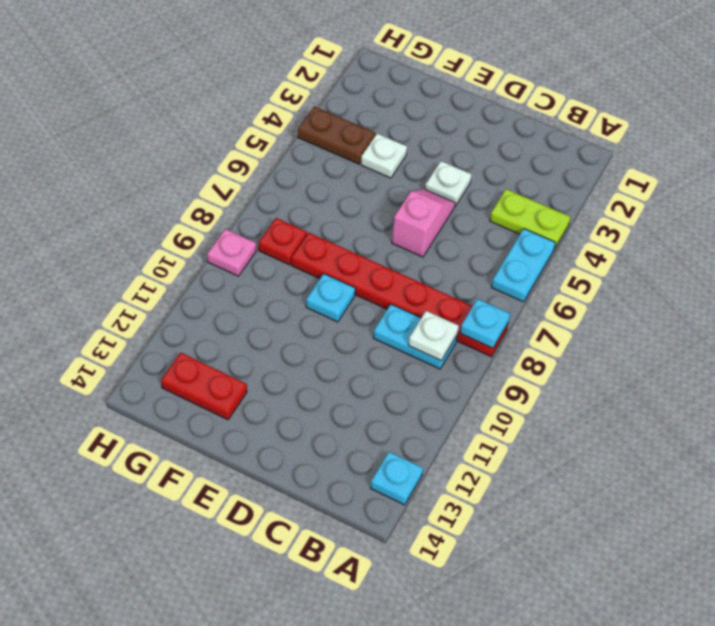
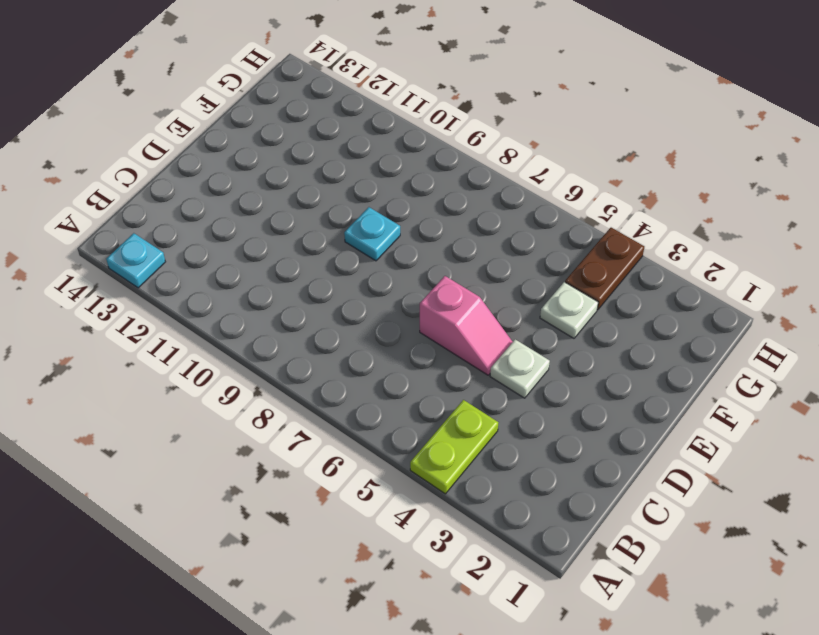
none -> cyan 1x2 plate [492,229,555,302]
none -> red 1x6 plate [291,233,508,357]
none -> cyan 1x2 plate [373,304,457,369]

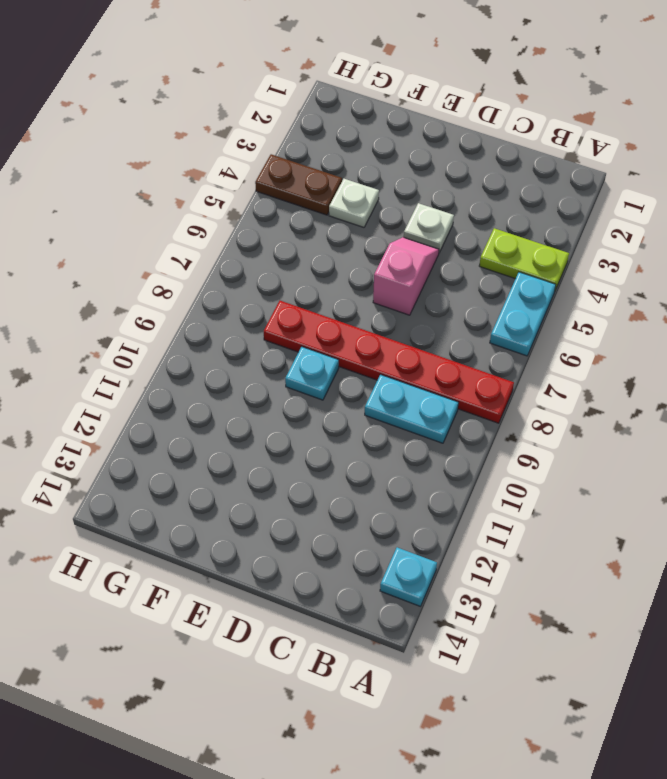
none -> red 1x2 plate [161,353,247,420]
none -> red 1x1 plate [259,218,307,265]
none -> pink 1x1 plate [207,229,256,276]

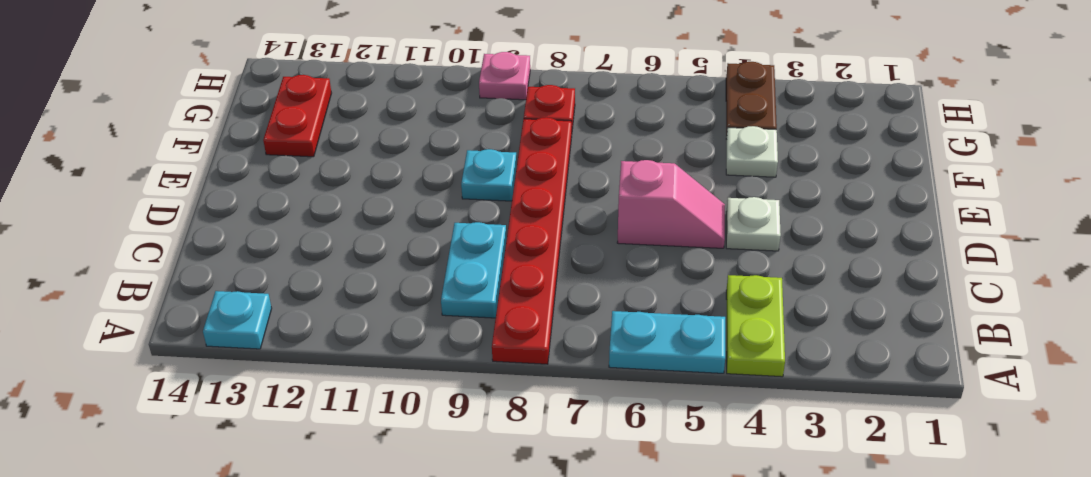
none -> cyan 1x1 plate [460,299,510,348]
none -> white 1x1 plate [408,311,459,360]

